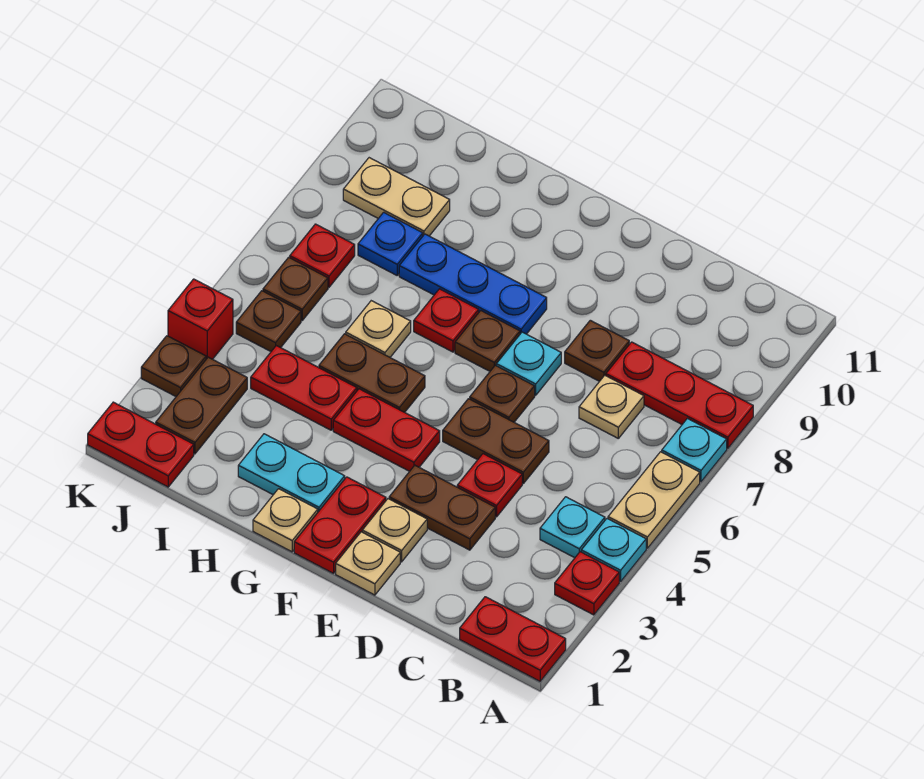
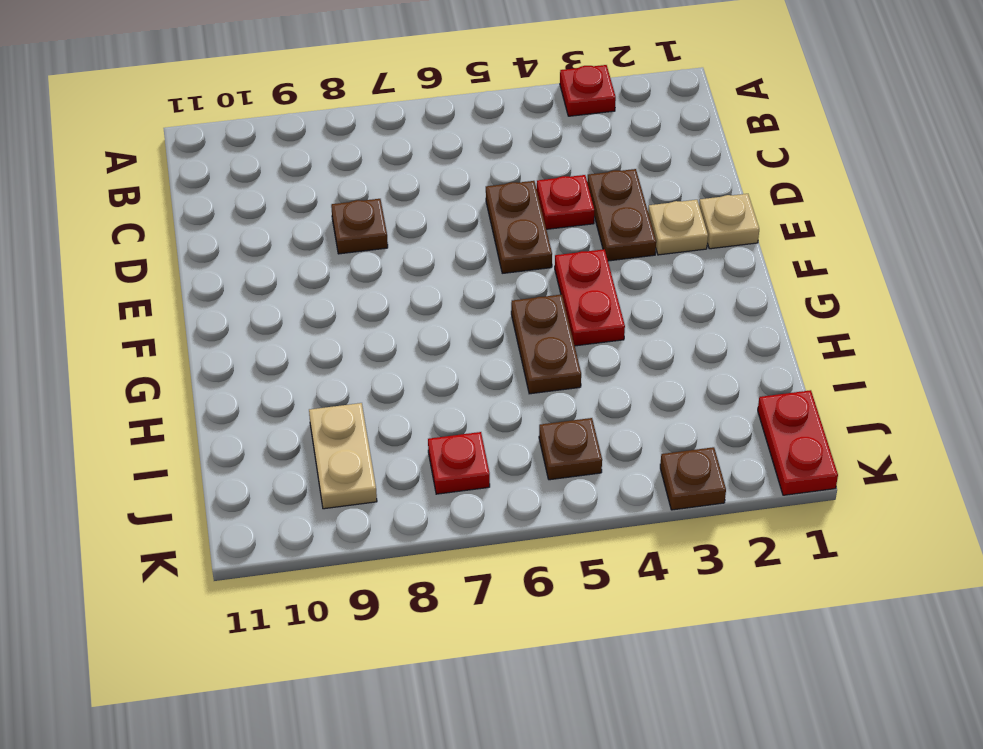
none -> red 1x2 plate [460,597,566,681]
none -> cyan 1x1 plate [581,519,646,582]
none -> tan 1x2 plate [608,452,700,548]
none -> cyan 1x1 plate [662,418,727,482]

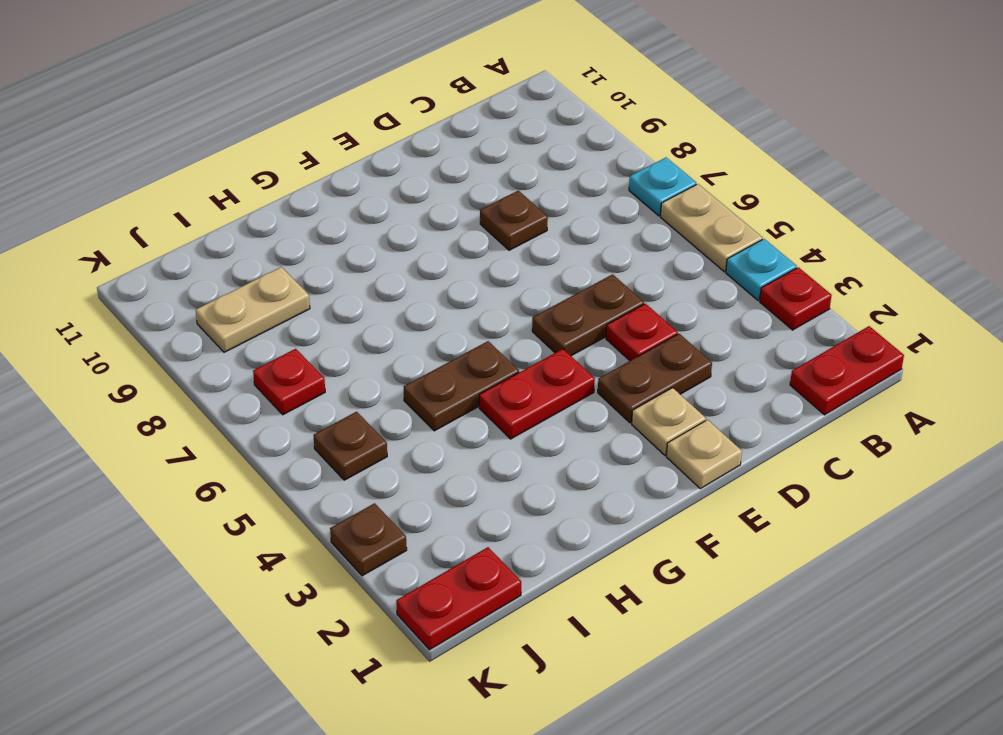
none -> red 1x3 plate [606,342,753,448]
none -> cyan 1x1 plate [540,497,605,558]
none -> tan 1x1 plate [579,375,644,438]
none -> brown 1x1 plate [470,365,535,422]

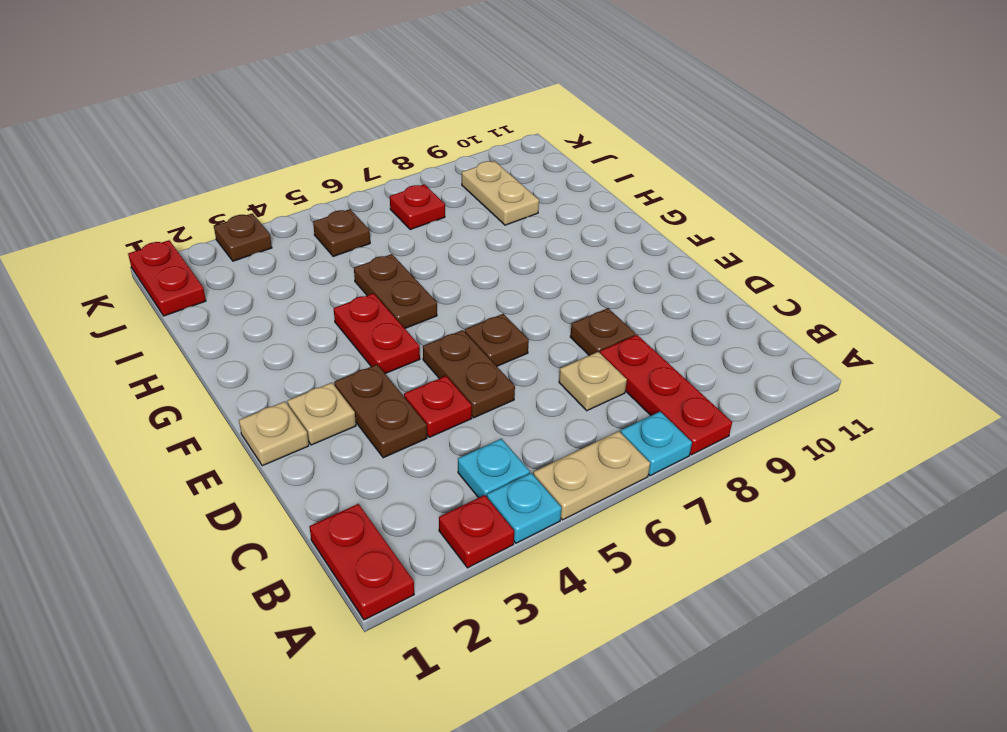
none -> cyan 1x1 plate [496,332,561,395]
none -> red 1x2 plate [294,477,386,573]
none -> brown 1x1 plate [455,311,520,371]
none -> blue 1x3 plate [399,234,547,334]

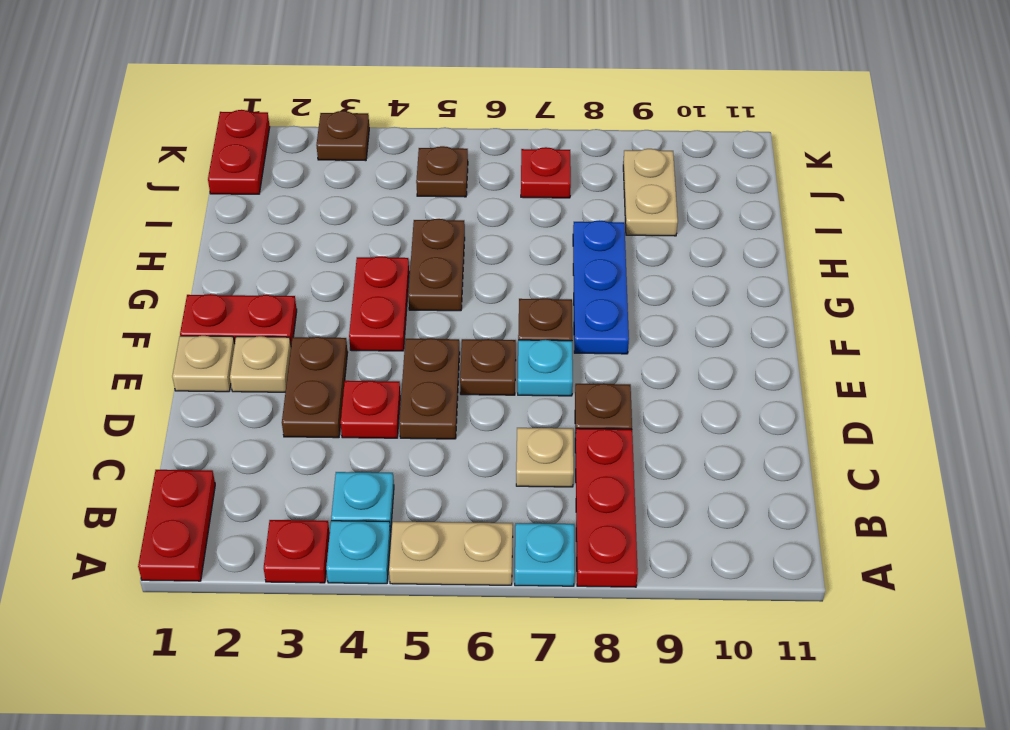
none -> tan 1x1 plate [253,489,318,552]
none -> cyan 1x2 plate [238,434,345,512]
none -> red 1x1 plate [414,289,479,352]
none -> red 1x2 plate [251,346,357,430]

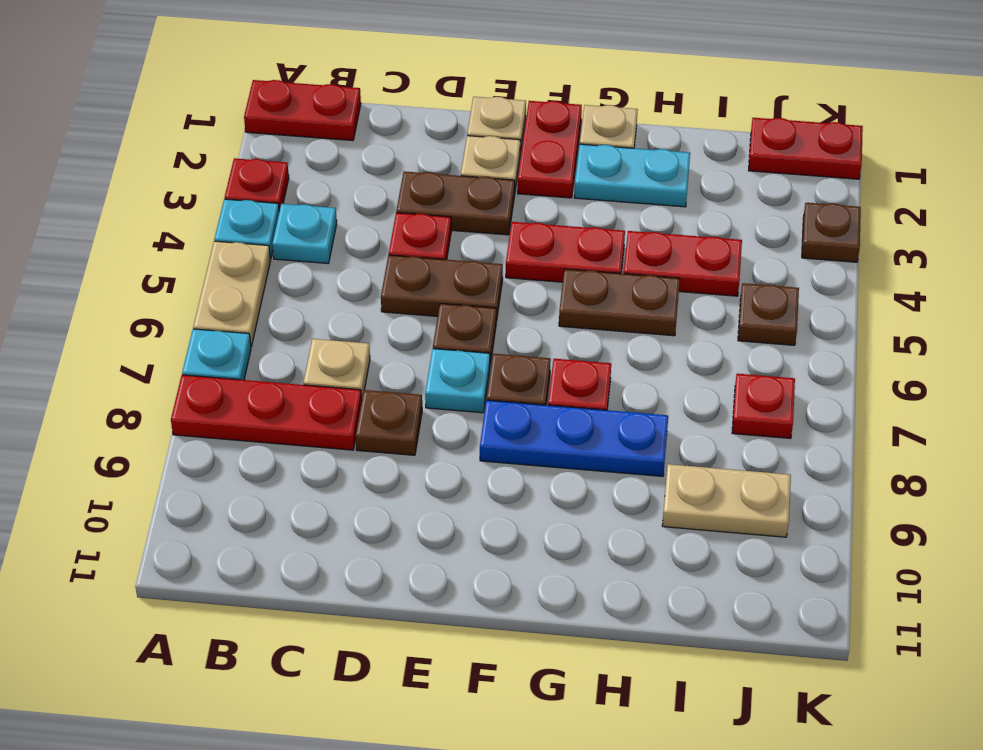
none -> tan 1x1 plate [346,301,411,357]
none -> blue 1x1 plate [358,212,423,275]
none -> brown 1x2 plate [156,357,247,454]
none -> brown 1x1 plate [263,257,328,320]

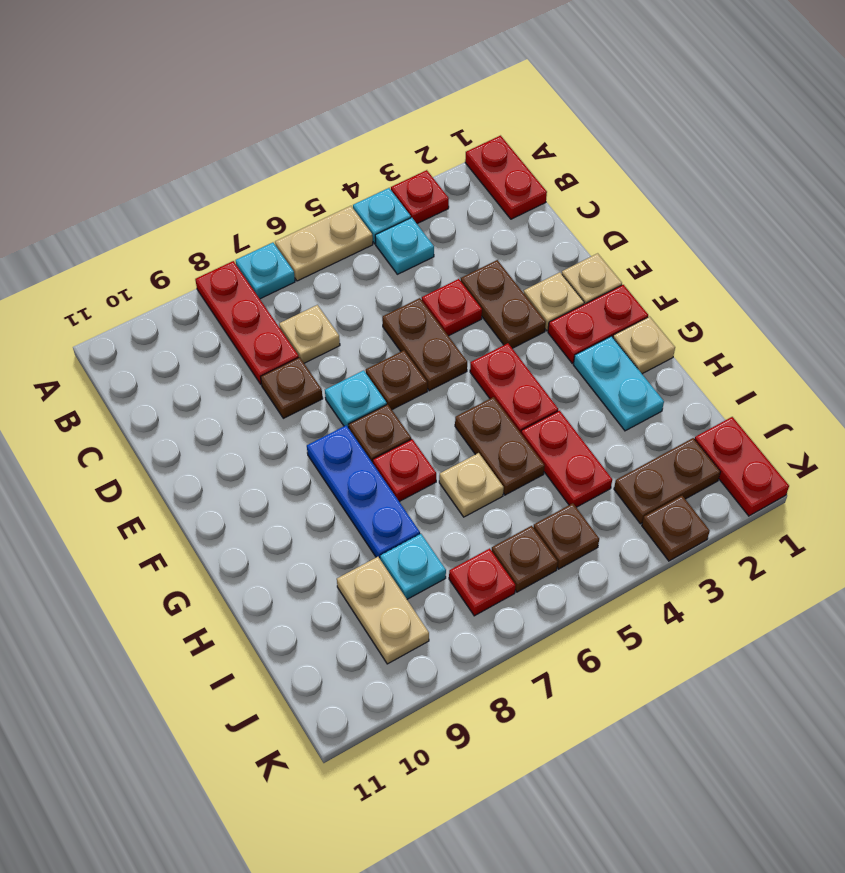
cyan 1x1 plate [380,534,446,599] -> blue 1x1 plate [358,212,423,275]
none -> red 1x1 brick [168,279,233,359]

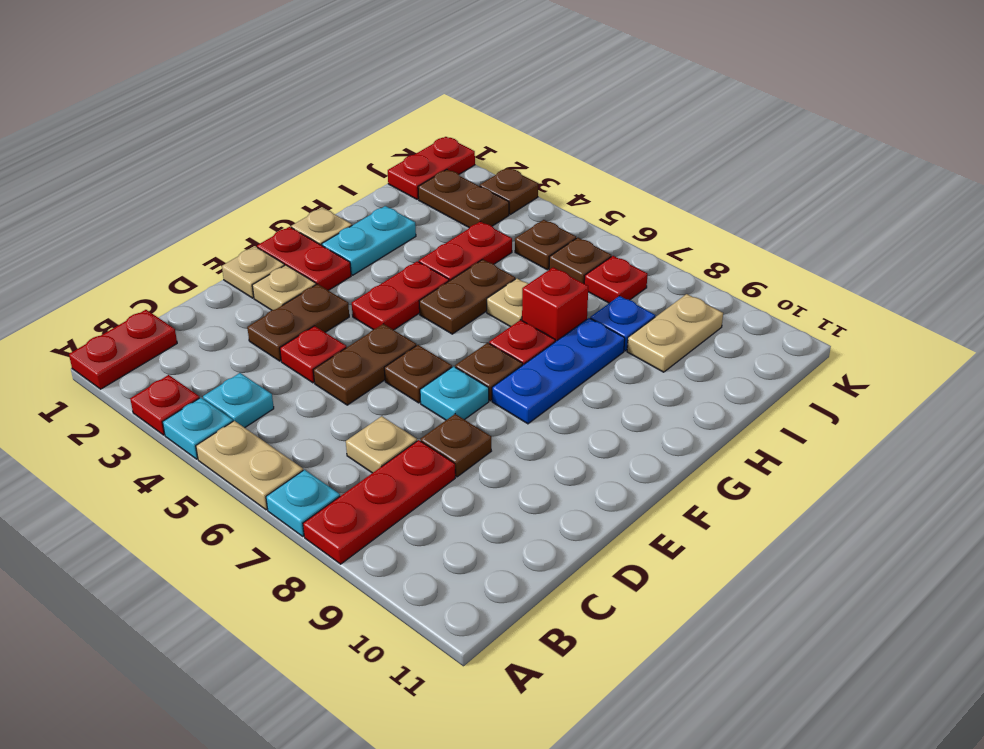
red 1x1 brick [522,267,588,342] -> red 1x1 brick moved to [168,279,233,359]

